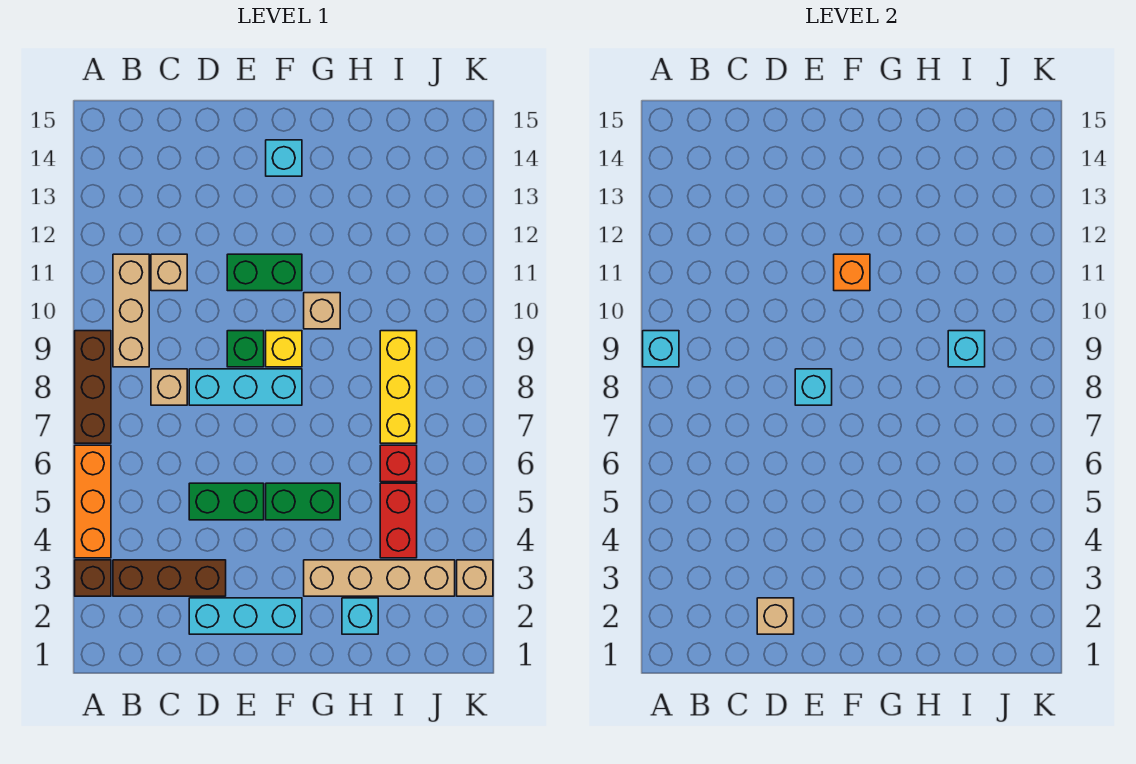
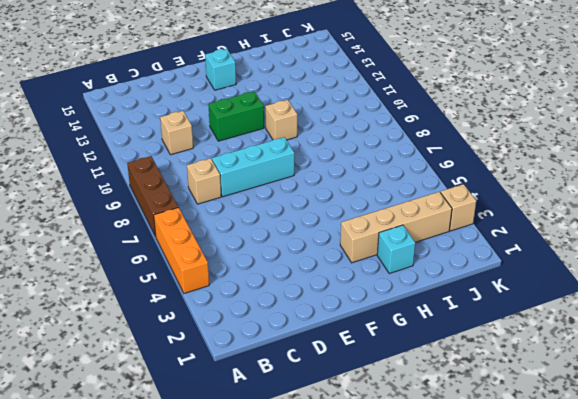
none -> brown 1x1 brick [75,560,111,596]
none -> brown 1x3 brick [113,560,226,596]
none -> tan 1x3 brick [113,254,149,367]

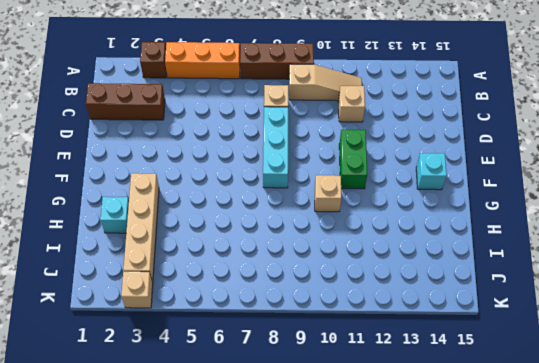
tan 1x3 slope [289,64,362,101] -> tan 1x3 brick [113,254,149,367]
brown 1x3 brick [86,83,165,120] -> brown 1x3 brick turned to [113,560,226,596]
none -> cyan 1x3 brick [189,598,302,634]
none -> green 1x2 brick [189,483,264,520]
none -> green 1x1 brick [227,331,264,367]

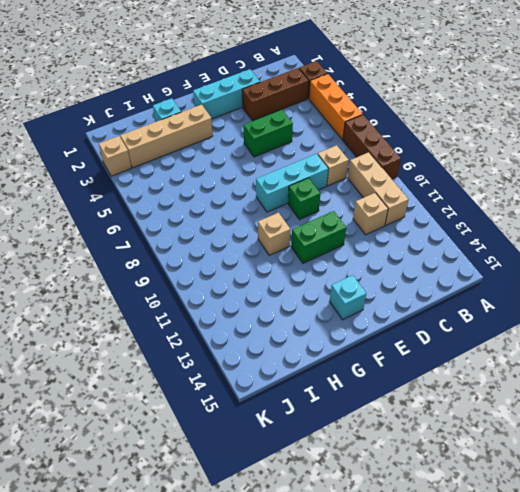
none -> green 1x2 brick [266,483,340,520]
none -> yellow 1x1 brick [266,331,302,367]
none -> red 1x2 brick [380,483,417,558]

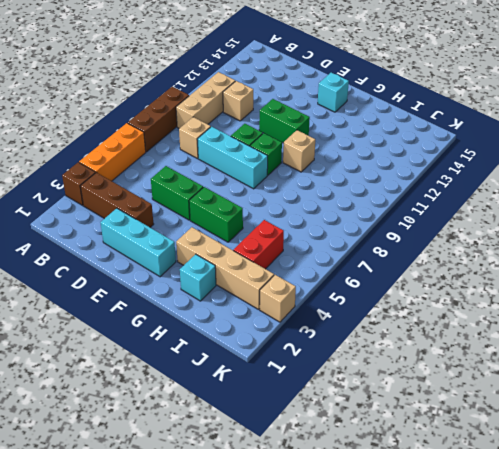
green 1x1 brick [250,133,282,175] -> yellow 1x1 brick [266,331,302,367]
none -> red 1x1 brick [380,445,417,482]
none -> yellow 1x3 brick [380,331,417,443]
none -> cyan 1x1 brick [643,331,679,367]

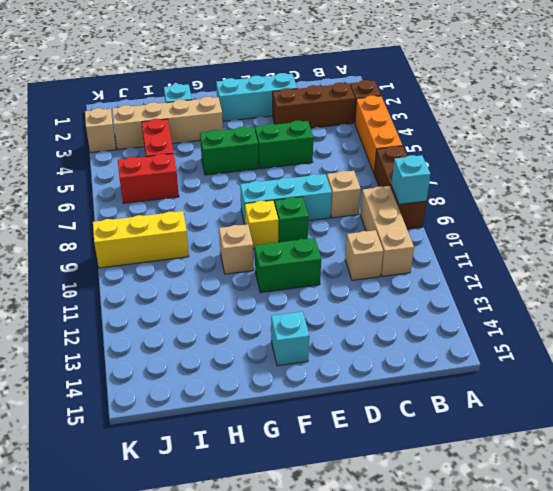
red 1x2 brick [118,154,179,203] -> red 1x1 brick [380,445,417,482]
yellow 1x3 brick [93,211,189,268] -> yellow 1x3 brick turned to [380,331,417,443]
none -> tan 1x1 brick [757,598,794,634]
none -> cyan 1x1 brick [795,369,832,405]
none -> orange 1x1 brick [834,254,870,291]

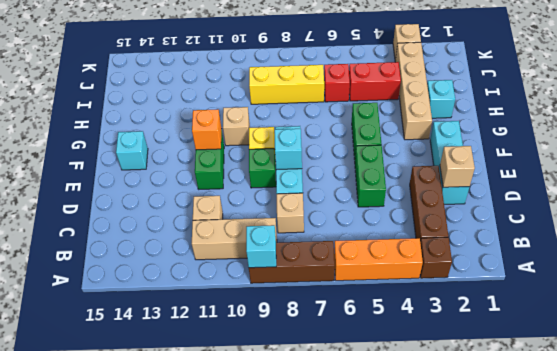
none -> cyan 1x1 brick [948,331,985,367]

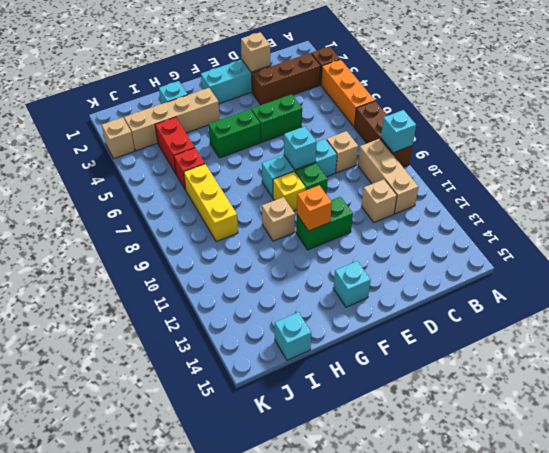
cyan 1x1 brick [275,312,311,360] -> cyan 1x1 brick moved to [948,331,985,367]

